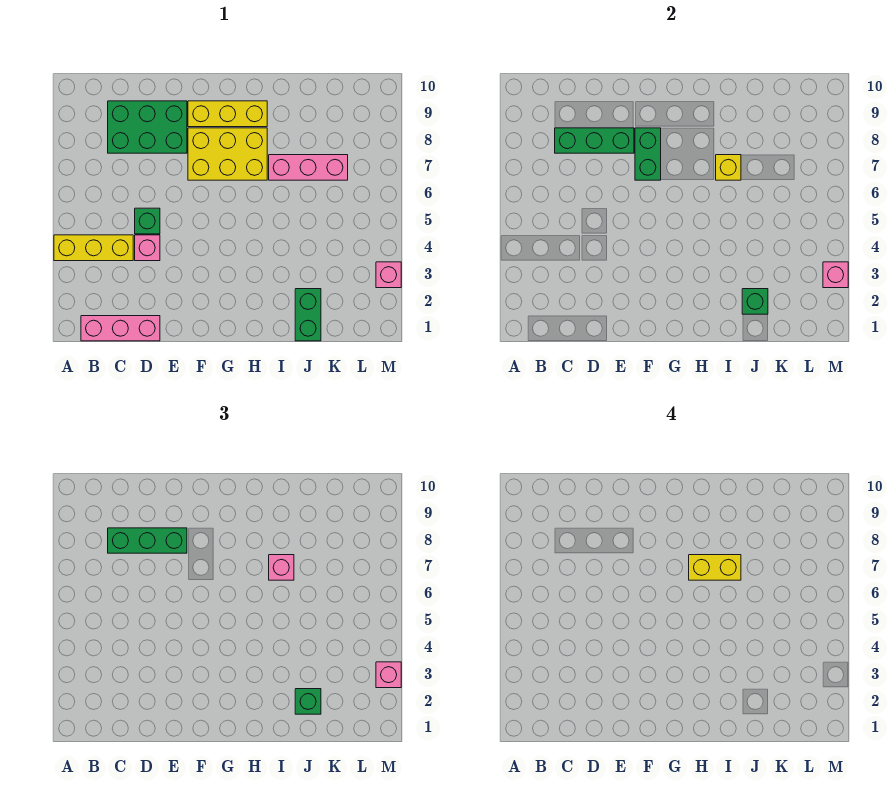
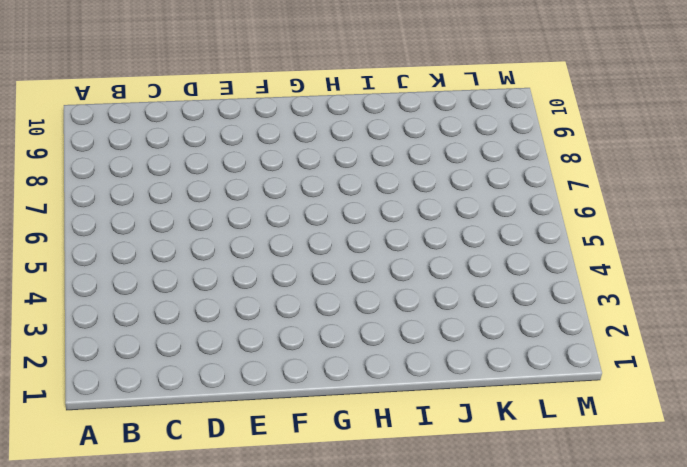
none -> yellow 1x3 brick [54,235,133,261]
none -> pink 1x3 brick [81,316,160,341]
none -> green 2x3 brick [108,101,187,153]

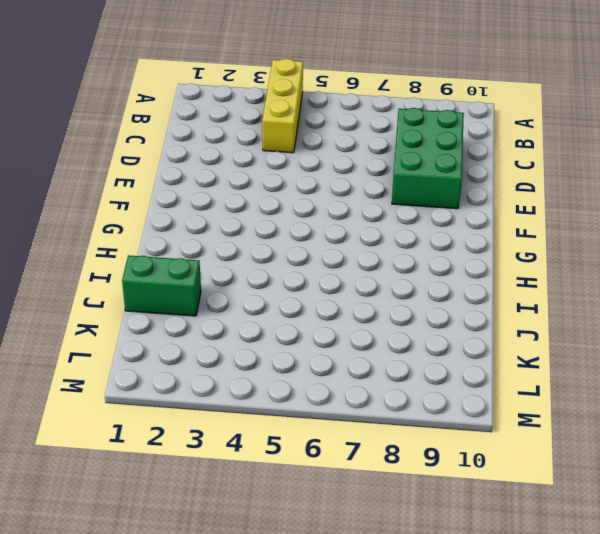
none -> pink 1x3 brick [81,316,160,341]
none -> pink 1x1 brick [135,235,160,261]
none -> green 1x1 brick [135,208,160,234]

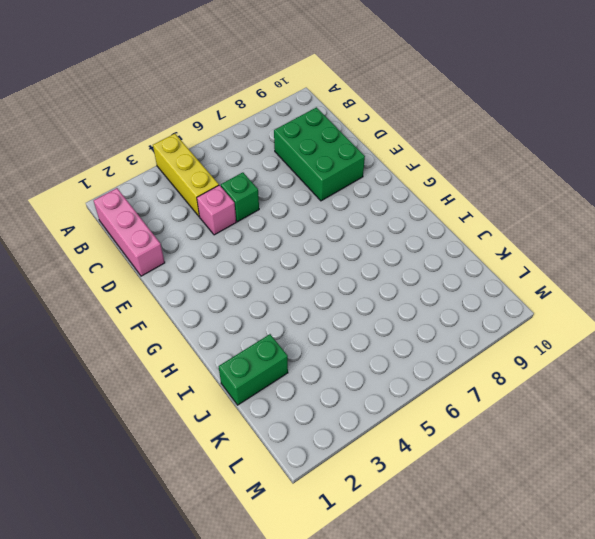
none -> yellow 2x3 brick [188,128,267,180]
none -> yellow 1x3 brick [188,101,267,127]
none -> pink 1x3 brick [269,155,348,180]

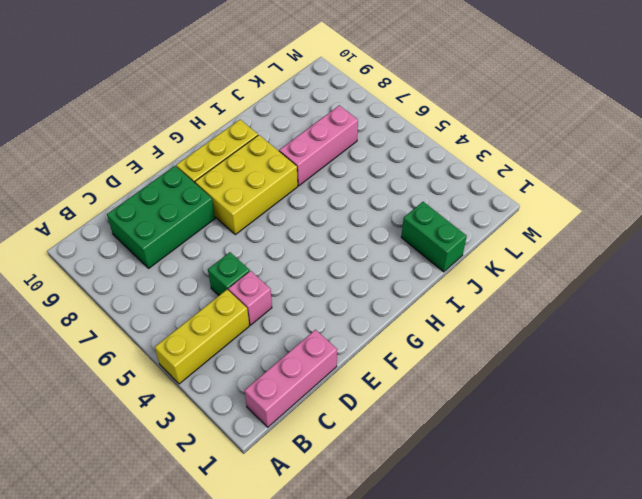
none -> pink 1x1 brick [376,262,401,288]
none -> green 1x3 brick [555,128,634,153]
none -> green 1x2 brick [635,128,661,180]

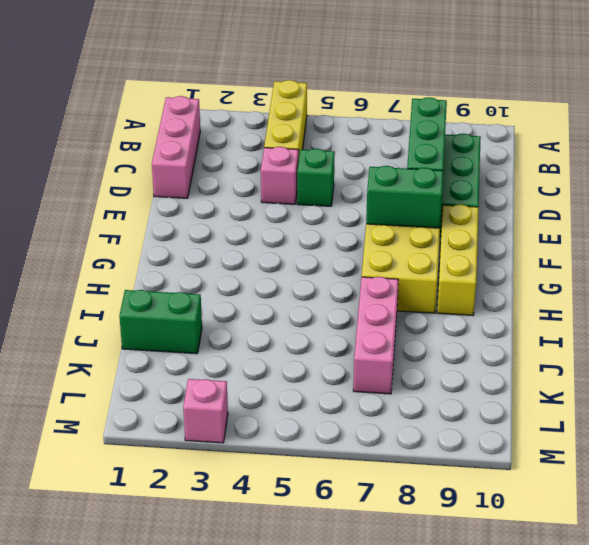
none -> yellow 1x1 brick [716,155,741,180]
none -> green 1x1 brick [742,289,768,314]
none -> pink 1x1 brick [823,262,848,288]

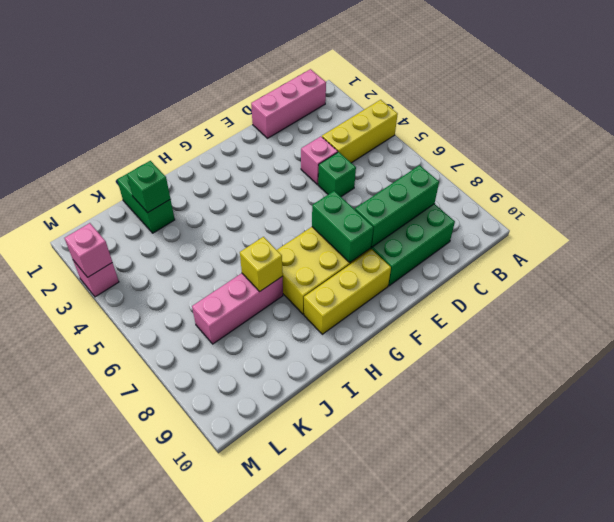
none -> green 1x3 brick [108,528,187,553]
none -> pink 1x1 brick [269,555,294,580]
none -> green 1x1 brick [295,689,321,714]

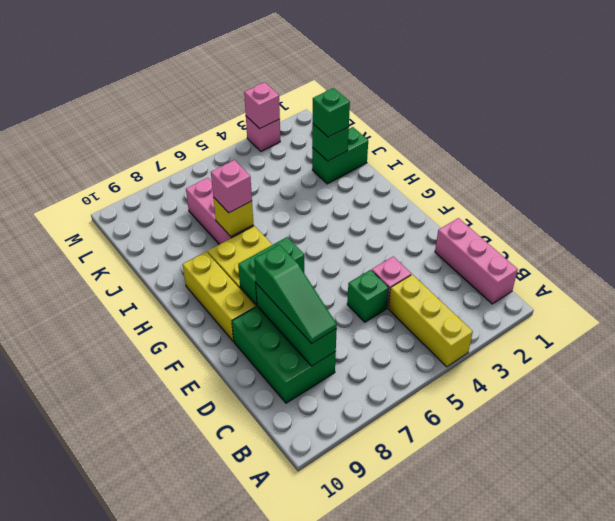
green 1x3 slope [254,245,337,343] -> green 1x3 brick [108,528,187,553]
none -> pink 1x1 brick [376,662,401,688]
none -> yellow 1x2 brick [689,555,741,580]

